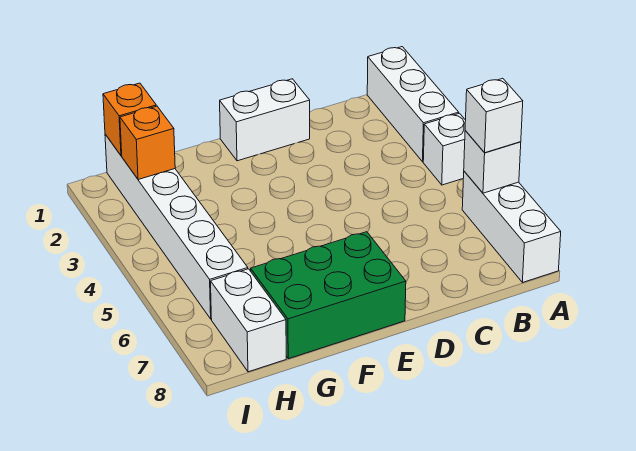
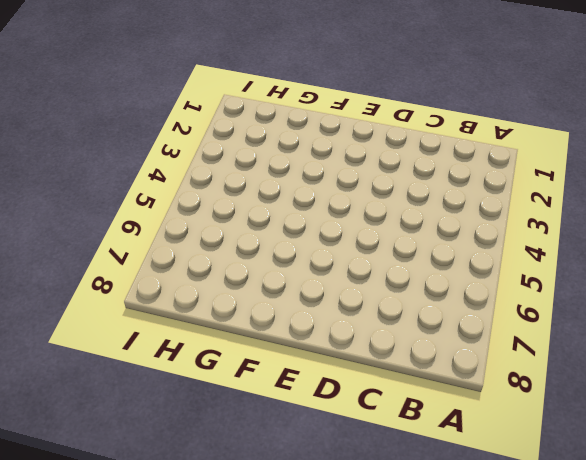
none -> white 1x3 brick [367,47,459,162]
none -> white 1x1 brick [423,113,466,185]

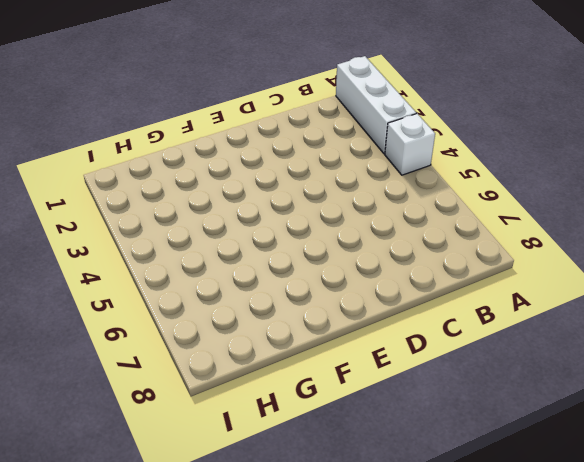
none -> white 1x3 brick [462,171,561,283]
none -> white 1x2 brick [220,79,310,161]

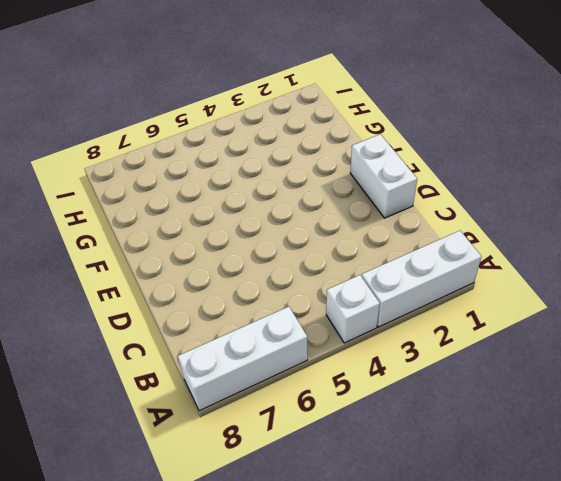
none -> green 2x3 brick [251,232,406,359]
none -> white 1x6 brick [105,134,248,319]

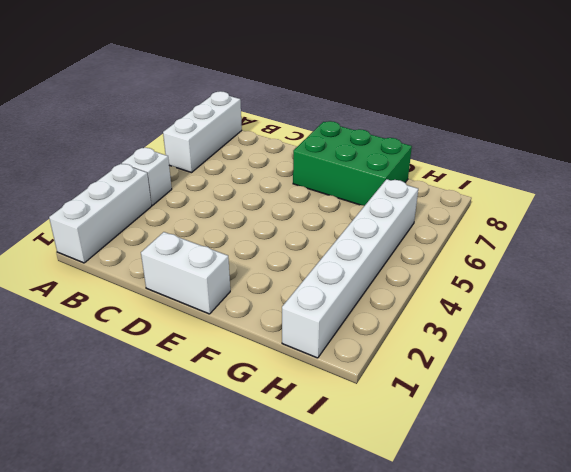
none -> white 1x2 brick [211,269,286,372]
none -> white 1x1 brick [464,130,521,193]

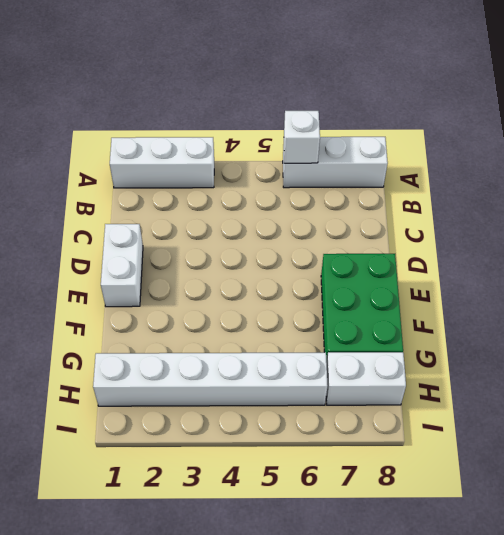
none -> white 1x1 brick [423,113,466,185]
none -> orange 1x1 brick [103,83,156,156]

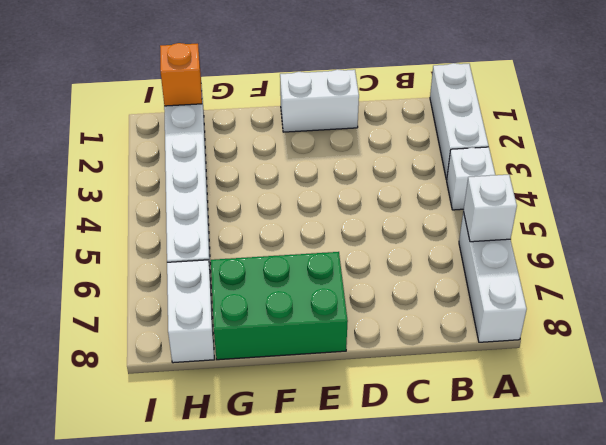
none -> orange 1x1 brick [120,106,175,180]
none -> white 1x1 brick [465,78,523,153]

